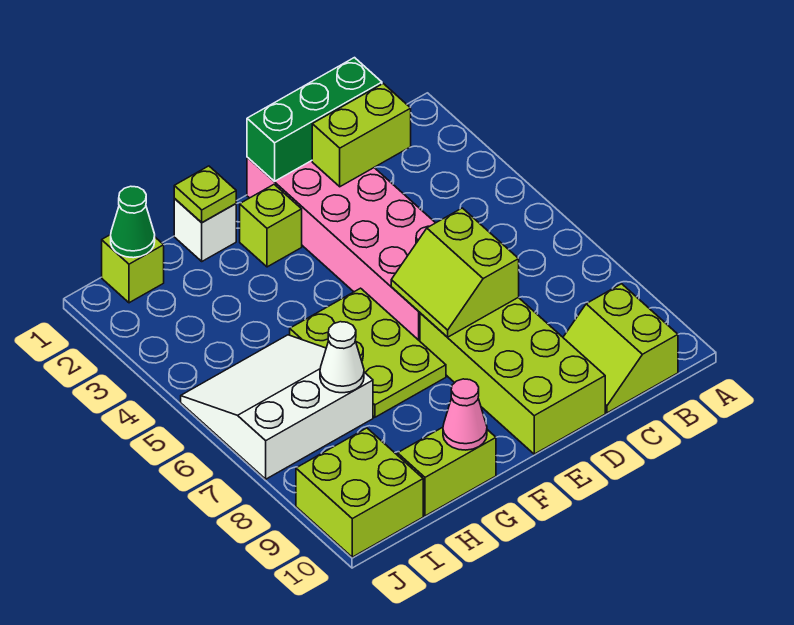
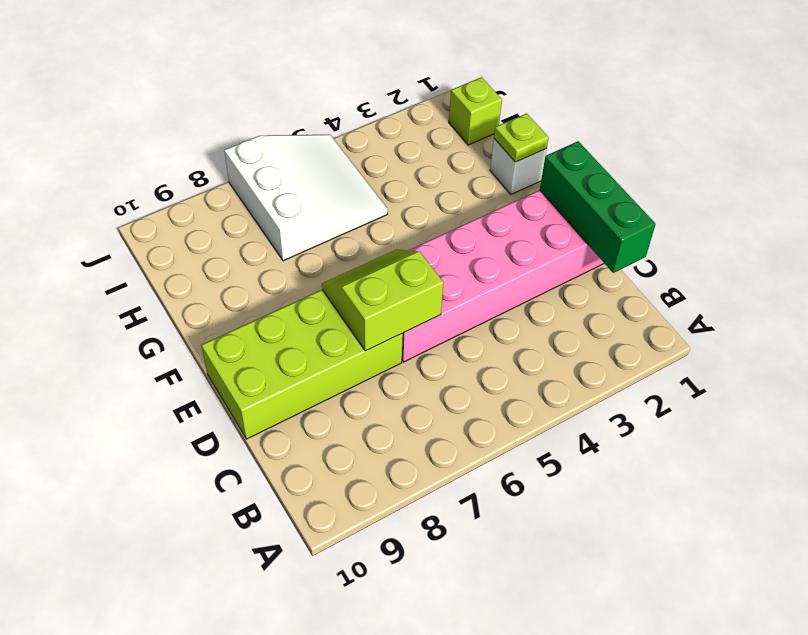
none -> lime 2x2 slope [563,284,678,413]
none -> lime 1x1 brick [240,184,302,267]
none -> lime 2x3 plate [290,288,446,417]

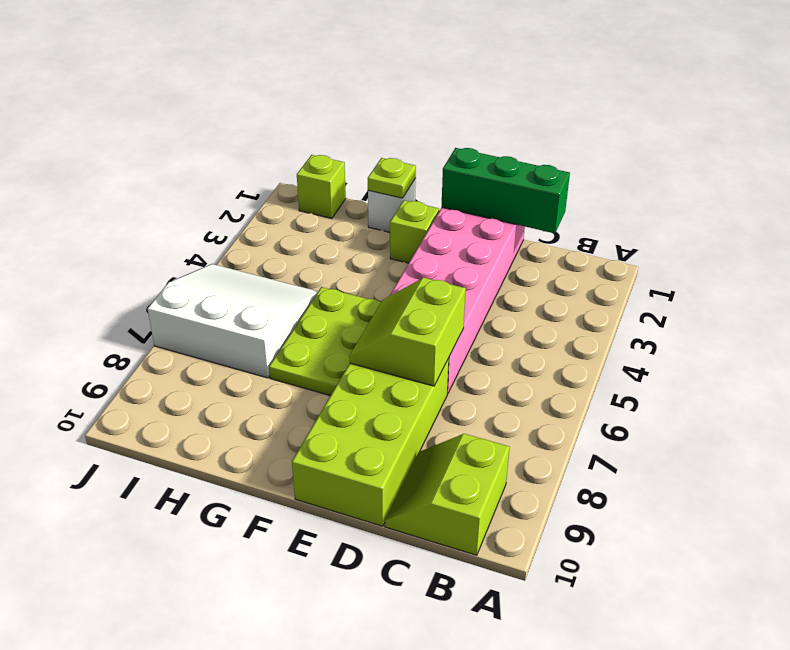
none -> lime 1x2 brick [398,427,496,516]
none -> lime 2x2 brick [296,428,423,557]
none -> lime 1x2 brick [312,84,411,187]

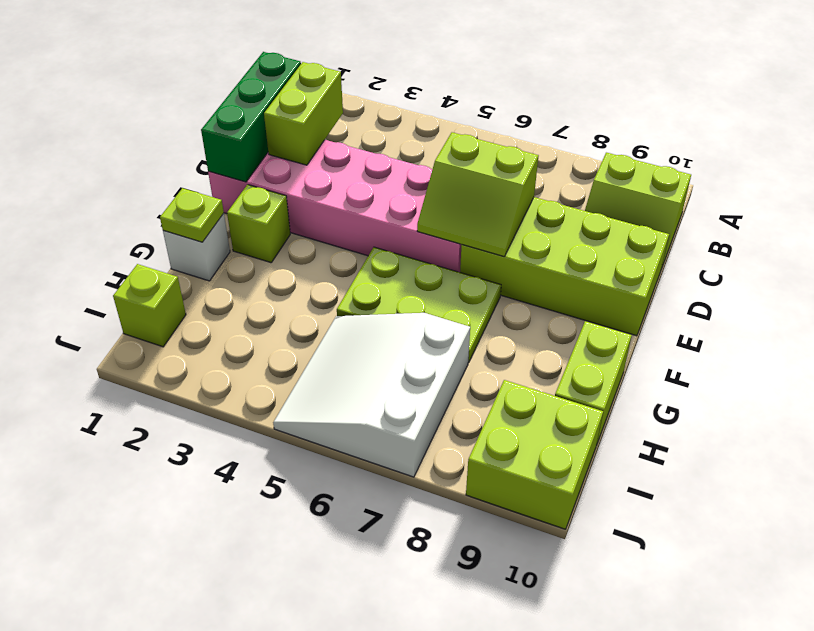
none -> pink 1x1 cone [443,379,487,450]
none -> white 1x1 cone [320,322,364,393]
none -> green 1x1 cone [111,186,155,258]

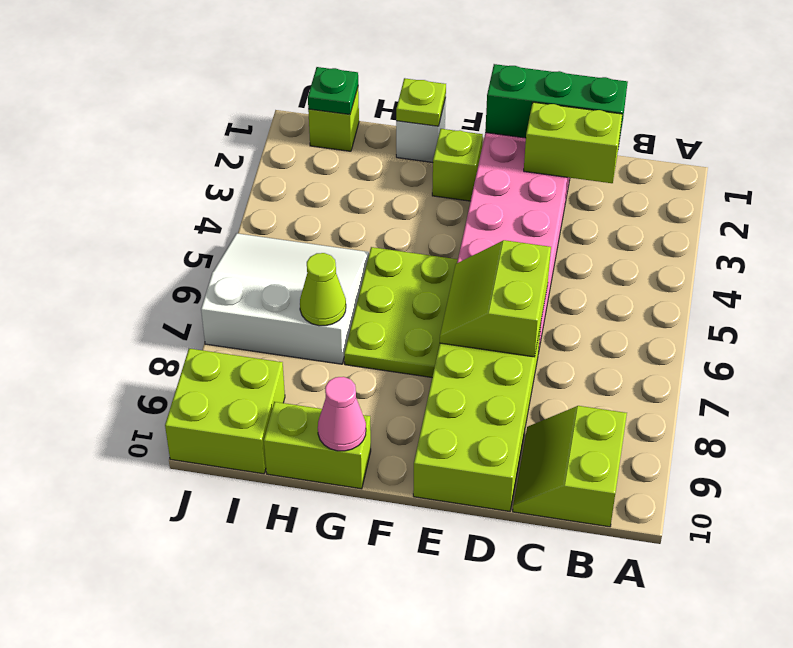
lime 1x1 cone [300,253,346,326] -> white 1x1 cone [320,322,364,393]
green 1x1 plate [308,67,358,114] -> green 1x1 cone [111,186,155,258]

